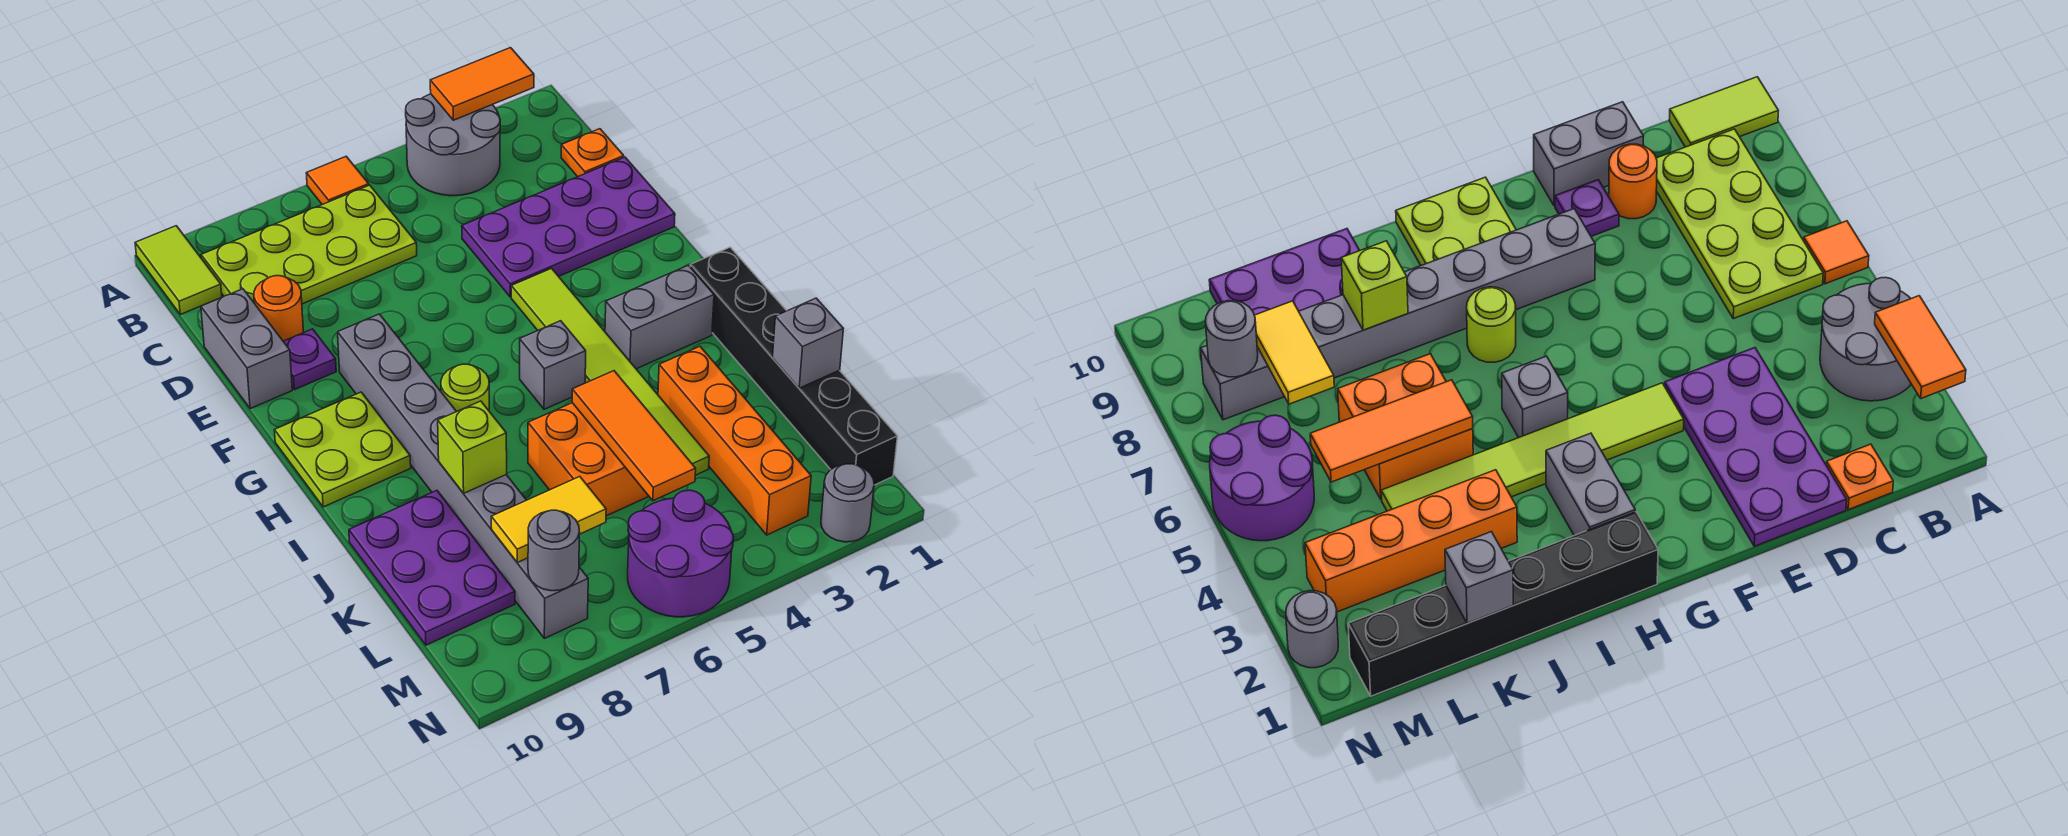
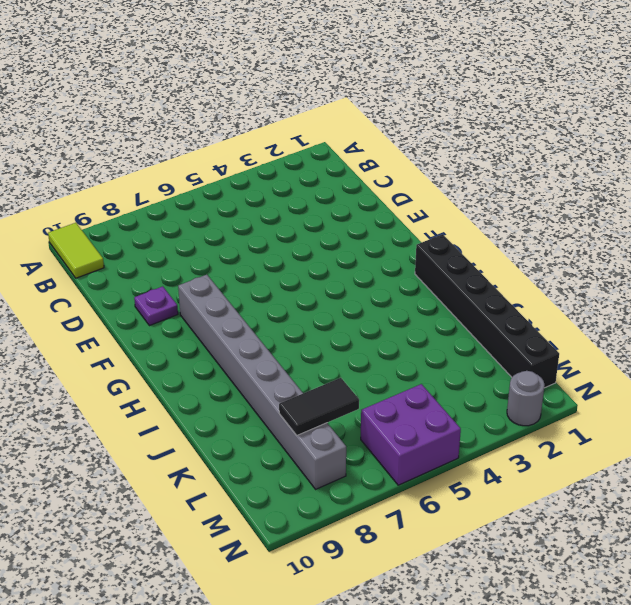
black 1x2 tile [279,378,359,435] -> yellow 1x2 tile [491,477,606,562]
purple 2x2 brick [361,384,461,485] -> purple 2x2 round brick [628,490,733,617]
none -> grey 2x2 round brick [406,94,500,196]
none -> orange 1x1 tile [306,156,369,205]
none -> lime 2x4 plate [201,185,417,304]

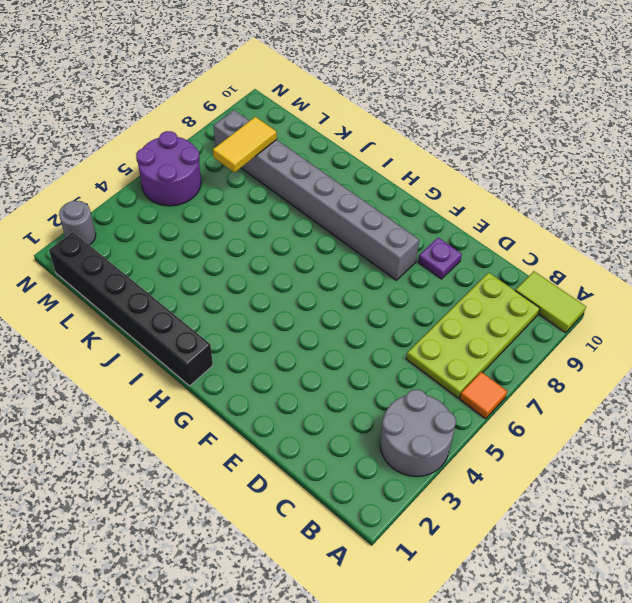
none -> orange 1x1 plate [561,129,624,177]
none -> purple 2x4 plate [462,157,675,297]
none -> orange 1x1 round brick [254,276,303,341]

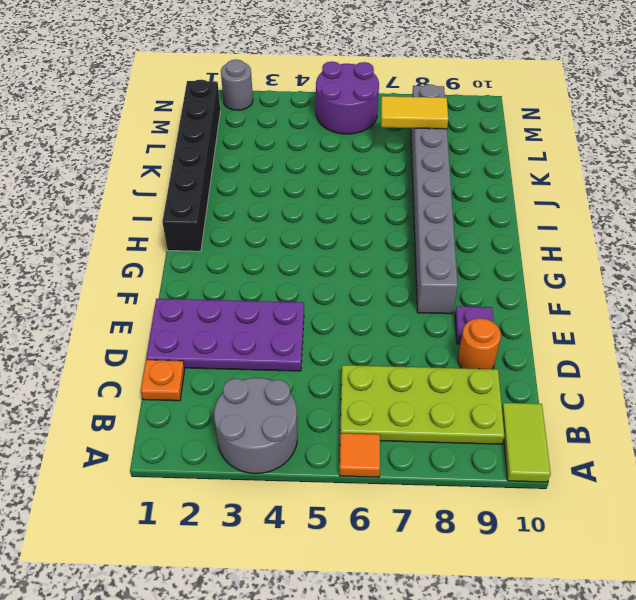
none -> grey 1x2 brick [201,289,292,409]
none -> lime 1x6 tile [511,268,709,475]
none -> lime 2x2 plate [274,392,411,507]

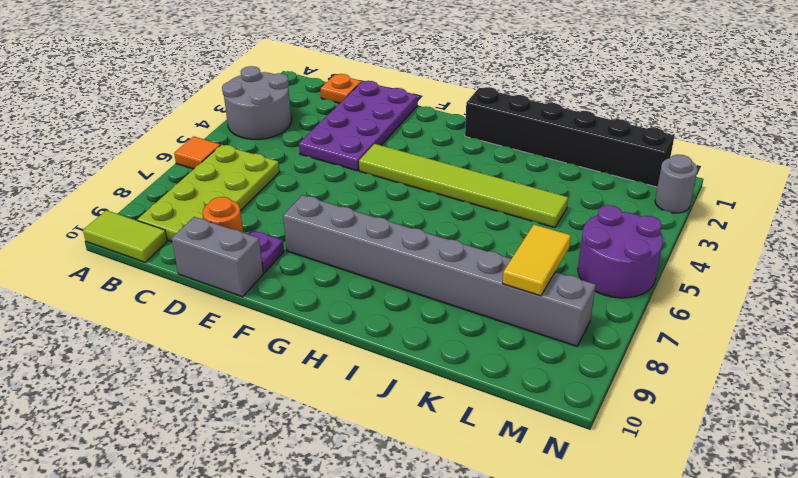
none -> lime 2x2 plate [274,392,411,507]
none -> grey 1x2 brick [605,265,714,369]
none -> grey 1x1 brick [520,321,586,409]

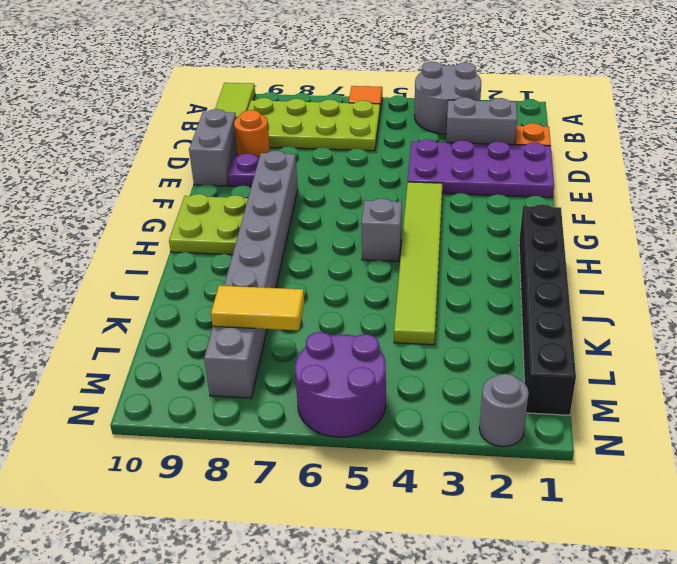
grey 1x2 brick [446,97,517,145] -> grey 1x2 brick moved to [605,265,714,369]
none -> lime 1x1 round brick [441,364,489,411]
none -> orange 1x4 brick [658,346,811,535]
none -> orange 2x2 brick [528,403,649,516]

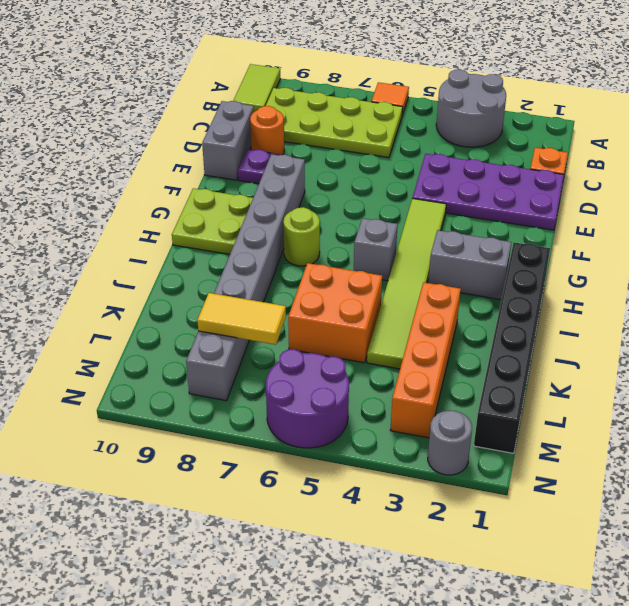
none -> purple 2x3 plate [349,490,515,645]
none -> orange 1x2 tile [430,48,534,120]
none -> orange 1x3 tile [572,371,696,501]

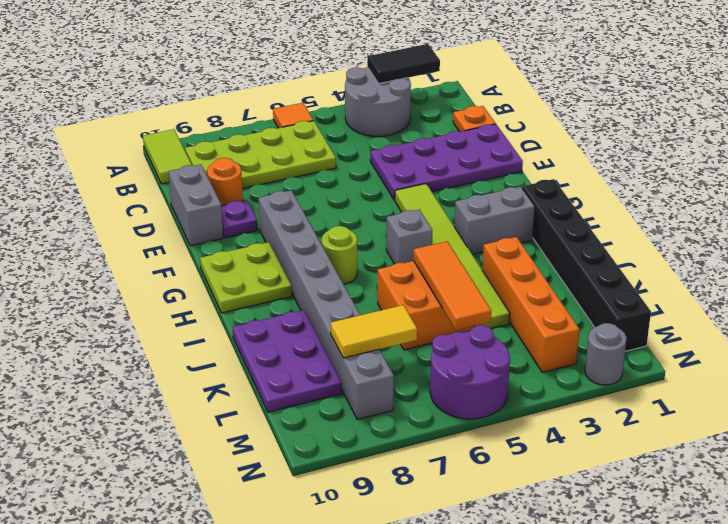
black 1x2 tile [367,44,440,84] -> orange 1x2 tile [430,48,534,120]
none -> lime 1x1 brick [438,401,507,493]
none -> grey 1x1 brick [773,298,843,388]
none -> grey 1x1 round brick [528,510,579,591]

